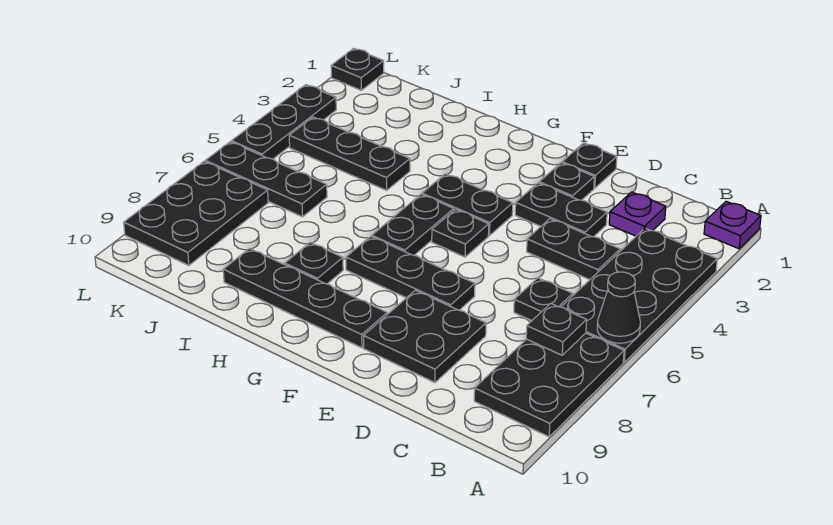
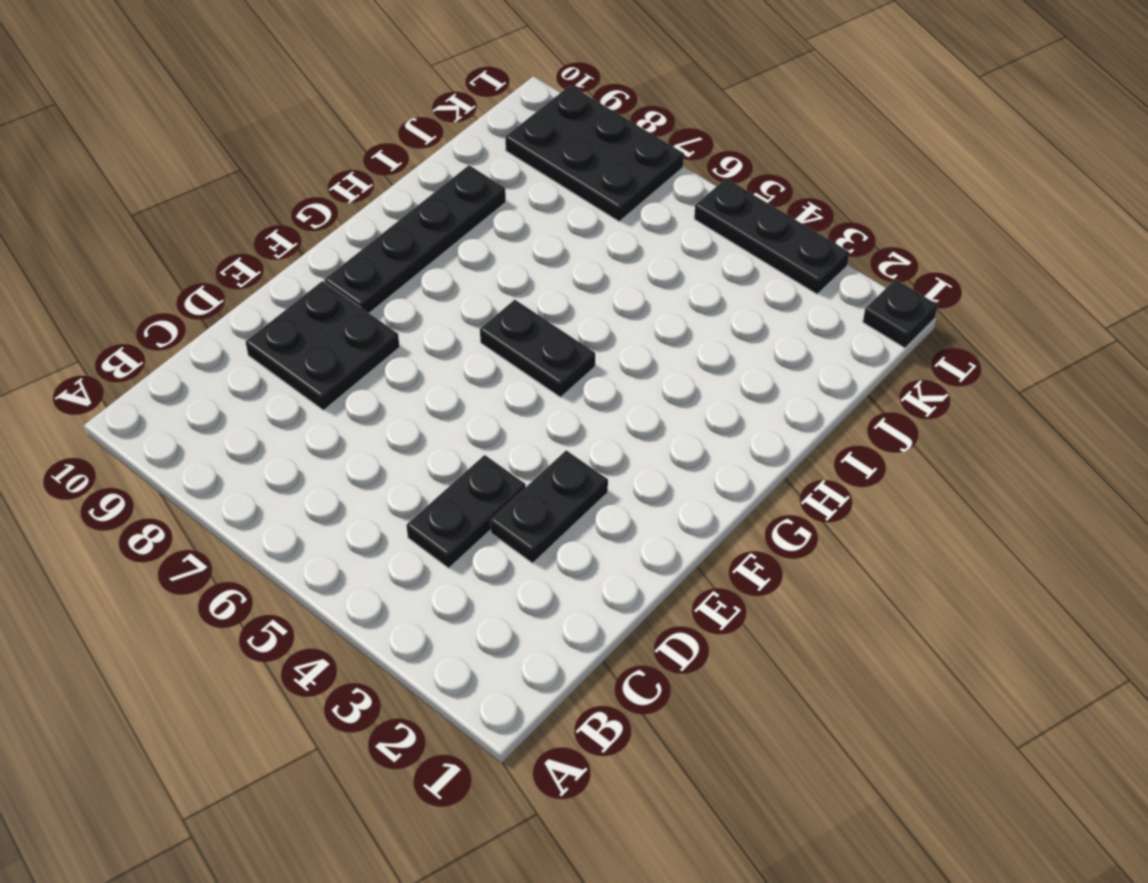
none -> purple 1x1 plate [704,201,761,249]
none -> black 2x4 plate [561,228,717,362]
none -> black 2x3 plate [474,333,624,437]

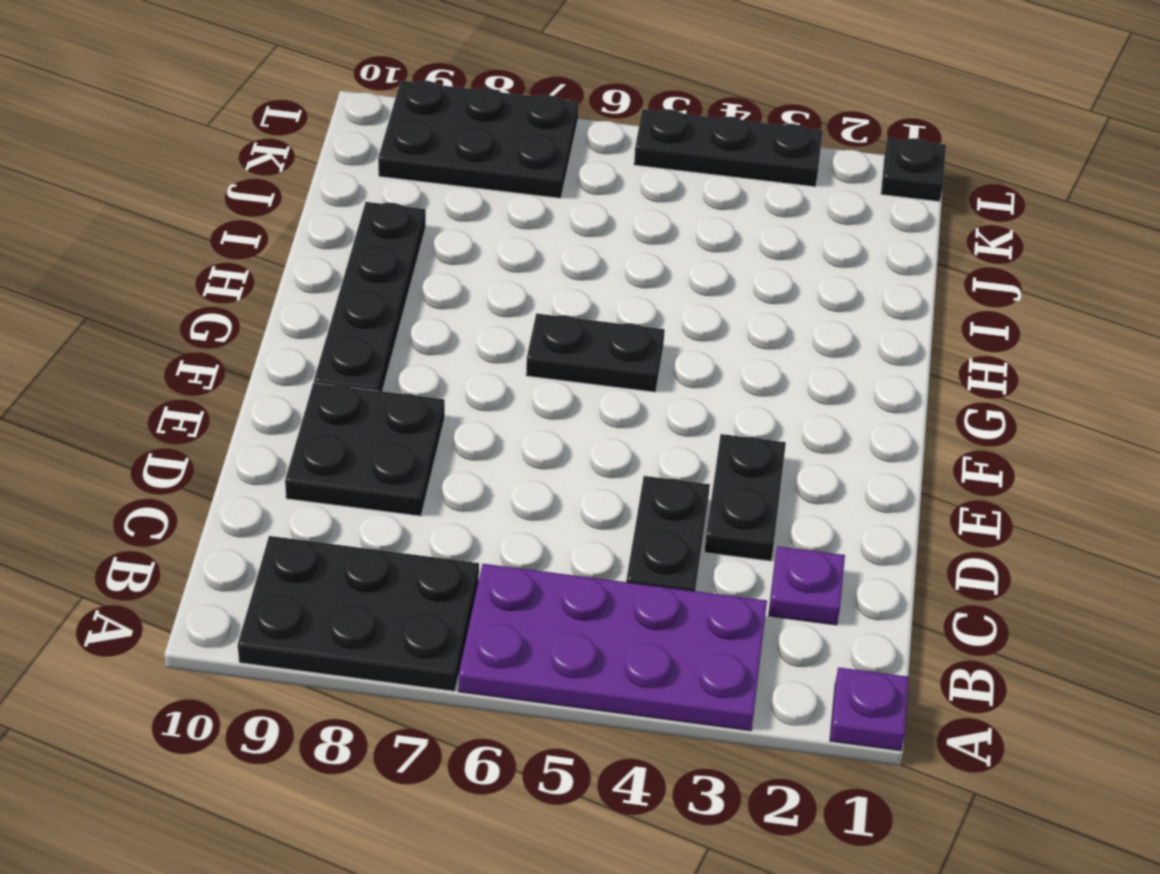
purple 2x4 plate [459,564,767,731] -> black 2x4 plate [561,228,717,362]
none -> black 1x1 plate [514,278,573,321]
none -> black 1x1 plate [562,143,617,188]
none -> black 1x1 plate [539,163,594,200]

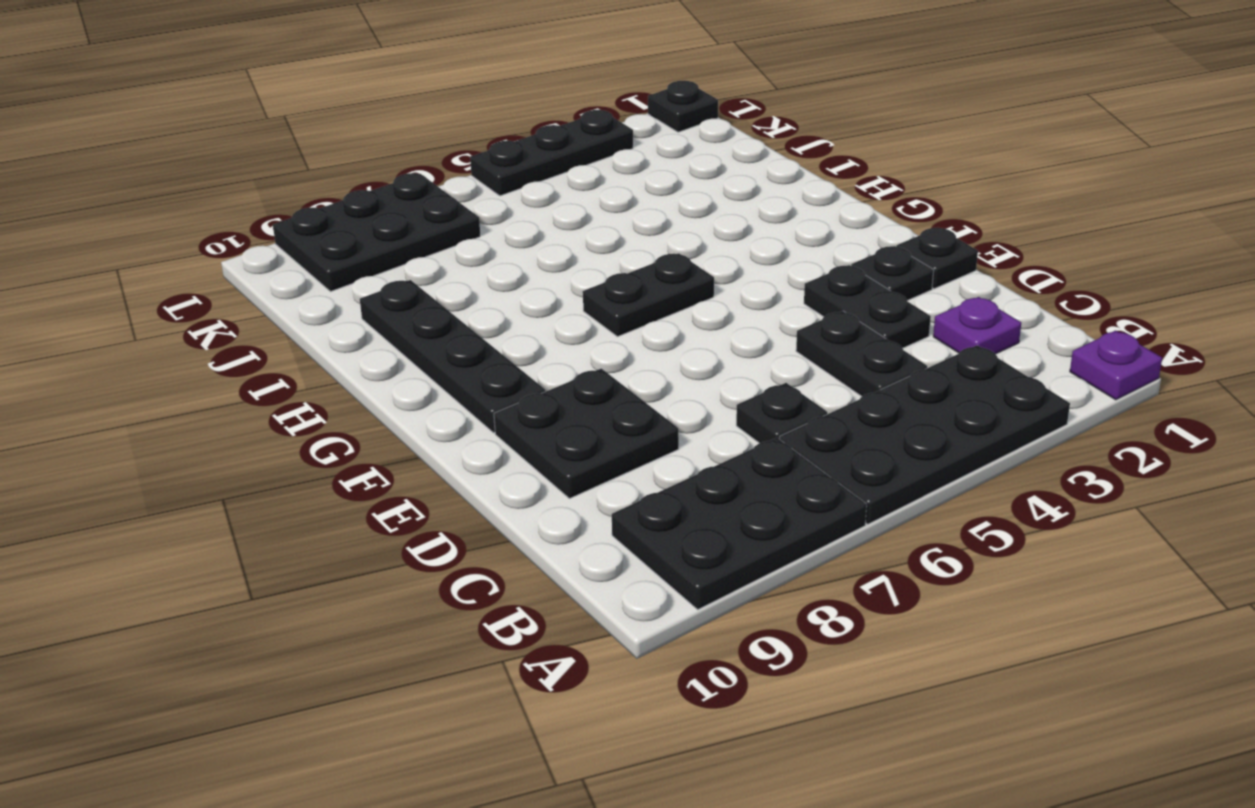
none -> black 1x3 plate [346,236,475,310]
none -> black 1x2 plate [422,174,513,236]
none -> black 1x1 plate [432,209,489,257]

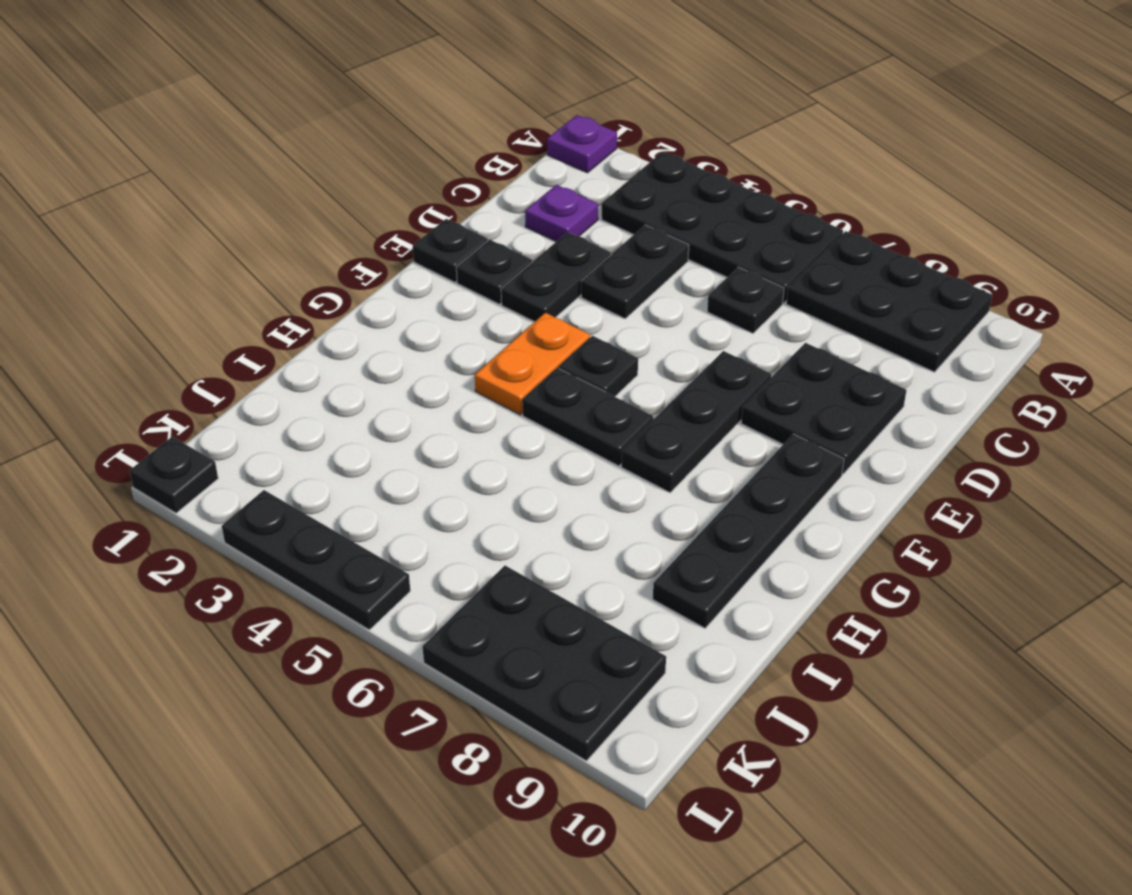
orange 1x2 plate [475,313,590,415] -> black 1x2 plate [422,174,513,236]
none -> black 1x1 plate [285,242,343,284]
none -> black 1x3 plate [289,117,410,190]
none -> black 1x3 plate [205,142,327,217]

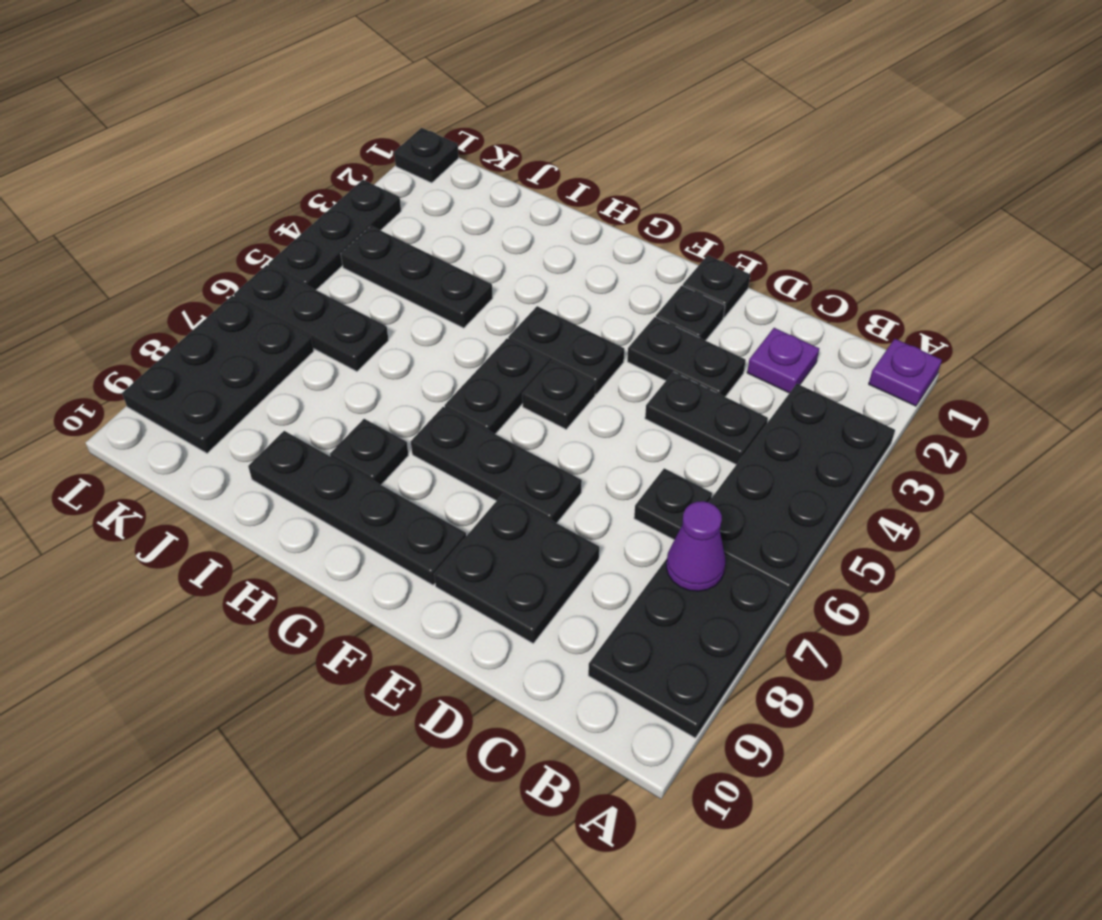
purple 1x1 cone [666,501,725,591] -> black 1x1 plate [526,304,587,355]
none -> black 1x1 cone [597,272,640,343]

